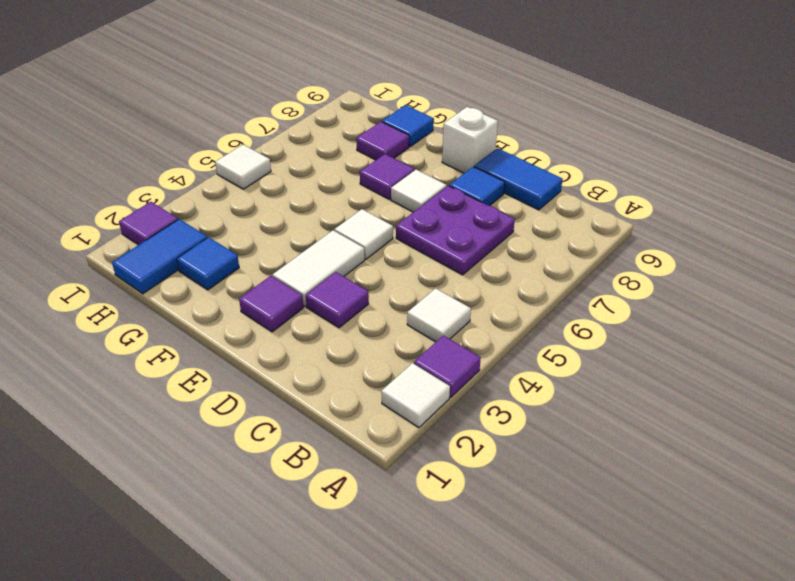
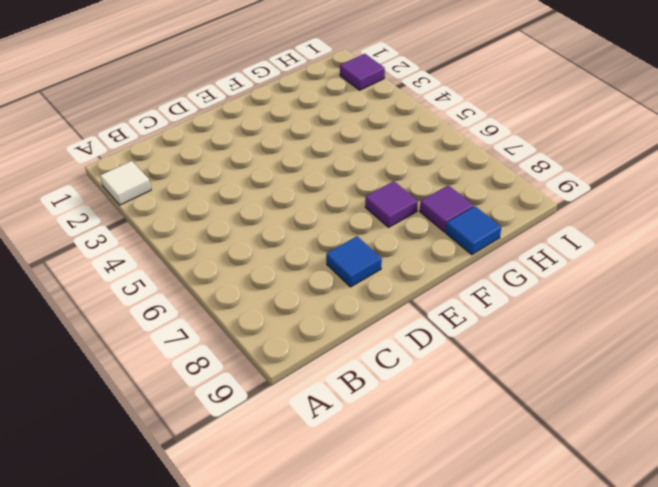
none -> purple 1x1 tile [414,336,481,397]
none -> white 1x1 tile [407,288,471,342]
none -> purple 2x2 plate [396,186,515,275]

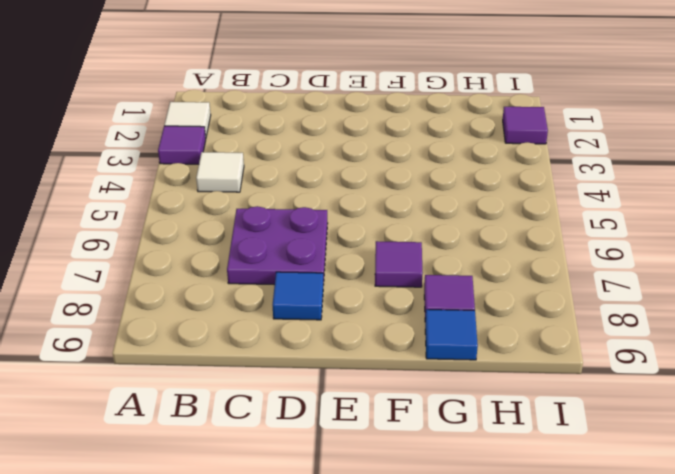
none -> blue 1x2 tile [474,148,563,210]
none -> purple 1x1 tile [306,272,369,328]
none -> purple 1x1 tile [239,276,303,332]

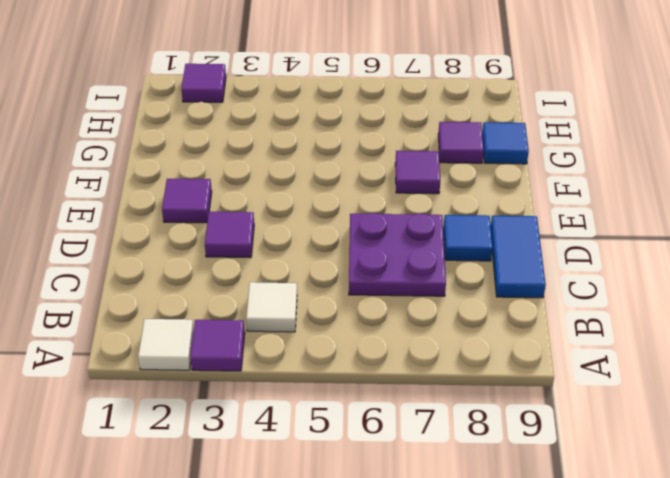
none -> white 1x2 tile [272,230,365,306]
none -> white 1x1 tile [334,209,393,259]
none -> white 1x1 tile [391,170,447,212]

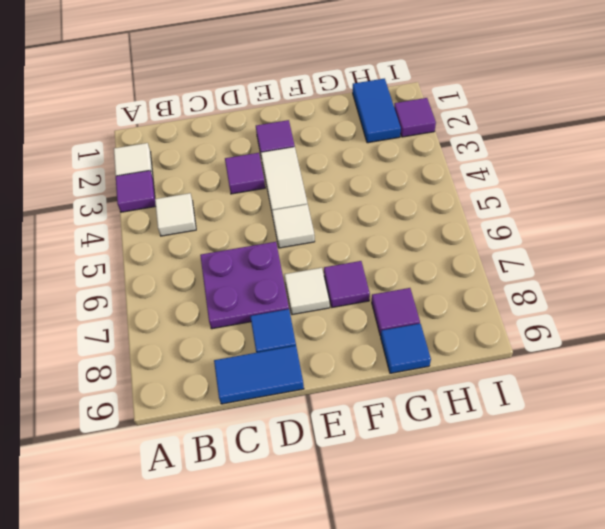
none -> white 1x1 brick [442,107,498,173]
none -> blue 1x1 tile [177,237,239,290]
none -> white 1x1 tile [215,145,271,189]

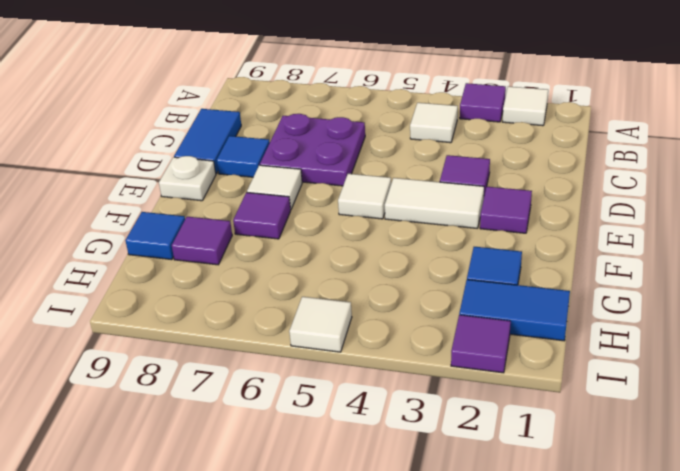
white 1x1 plate [159,156,216,201] -> white 1x1 brick [442,107,498,173]

